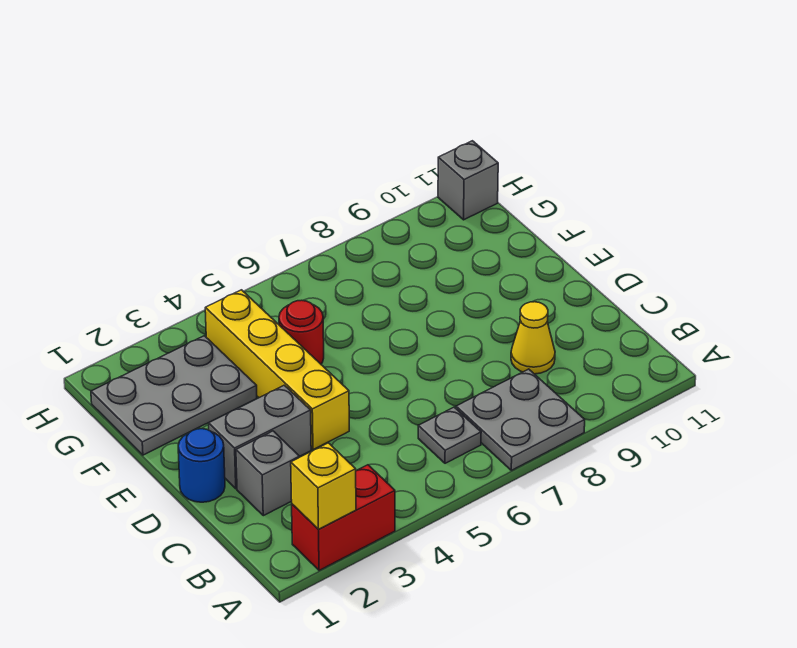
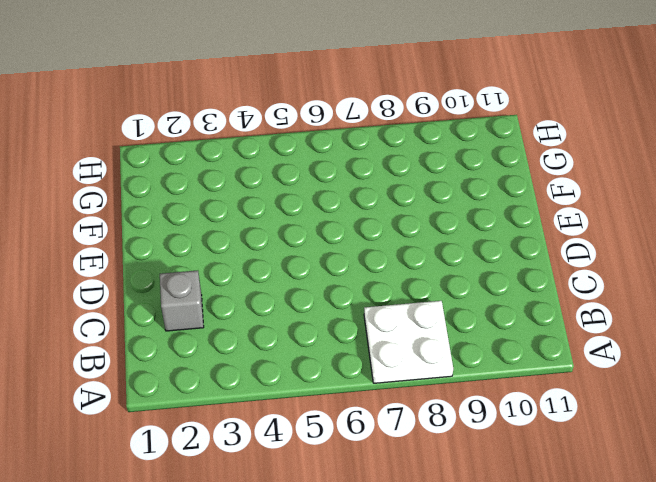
white 2x2 plate [364,301,453,383] -> grey 2x2 plate [456,369,585,470]
none -> red 1x2 brick [292,465,395,570]
none -> grey 1x1 plate [418,407,481,463]
none -> yellow 1x1 cone [511,302,555,374]

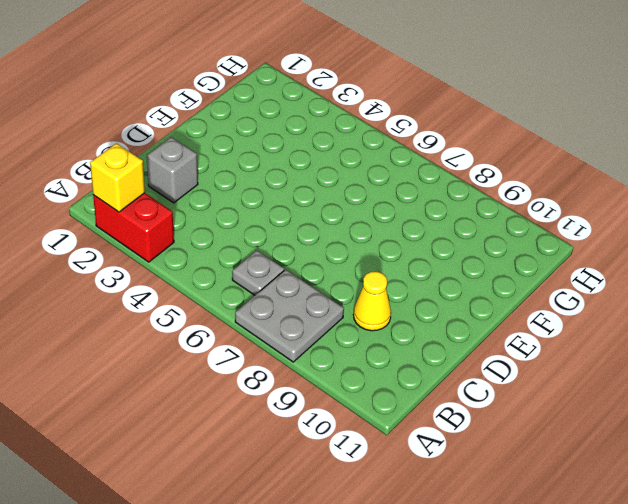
none -> blue 1x1 round brick [178,429,225,502]
none -> grey 1x2 brick [209,385,311,489]
none -> yellow 1x4 brick [205,290,349,450]

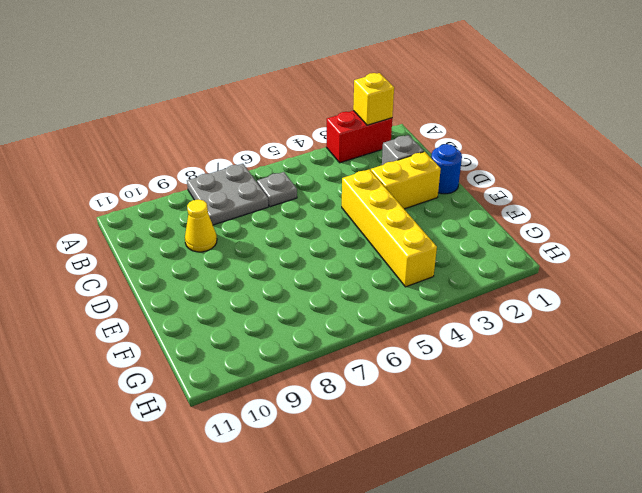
yellow 1x2 brick [371,152,441,209] -> grey 1x2 brick [209,385,311,489]
none -> grey 2x3 plate [91,336,257,455]
none -> red 1x1 round brick [279,300,324,364]
none -> grey 1x1 brick [438,141,498,220]

